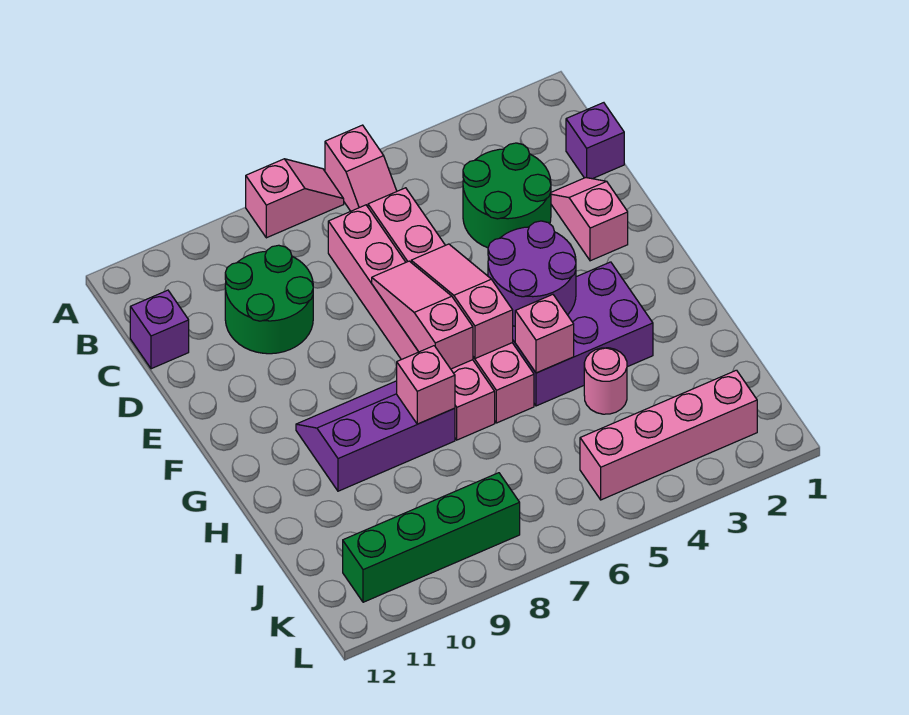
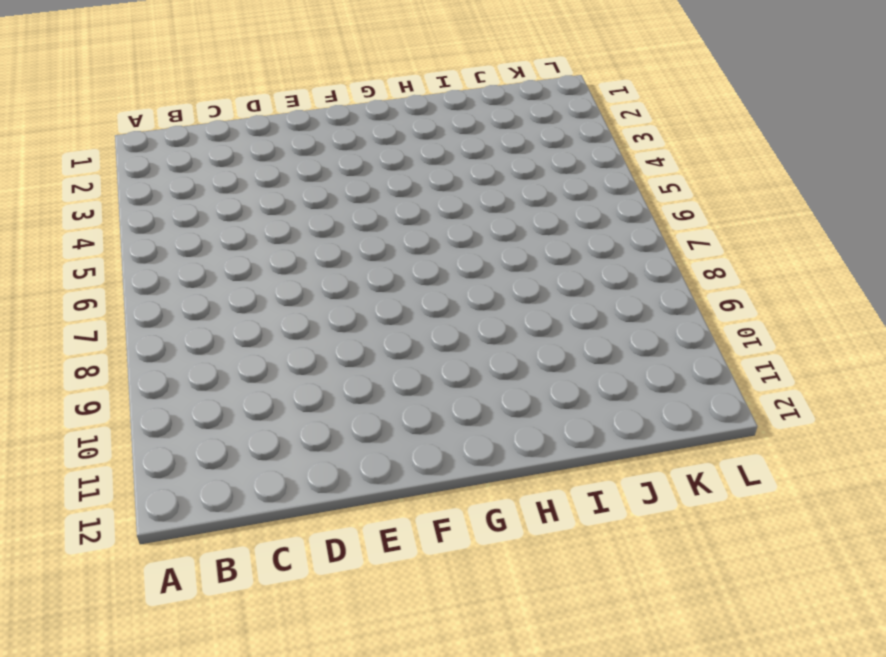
none -> pink 1x2 slope [325,125,397,211]
none -> pink 1x2 slope [246,159,344,238]
none -> purple 1x1 brick [566,103,624,179]

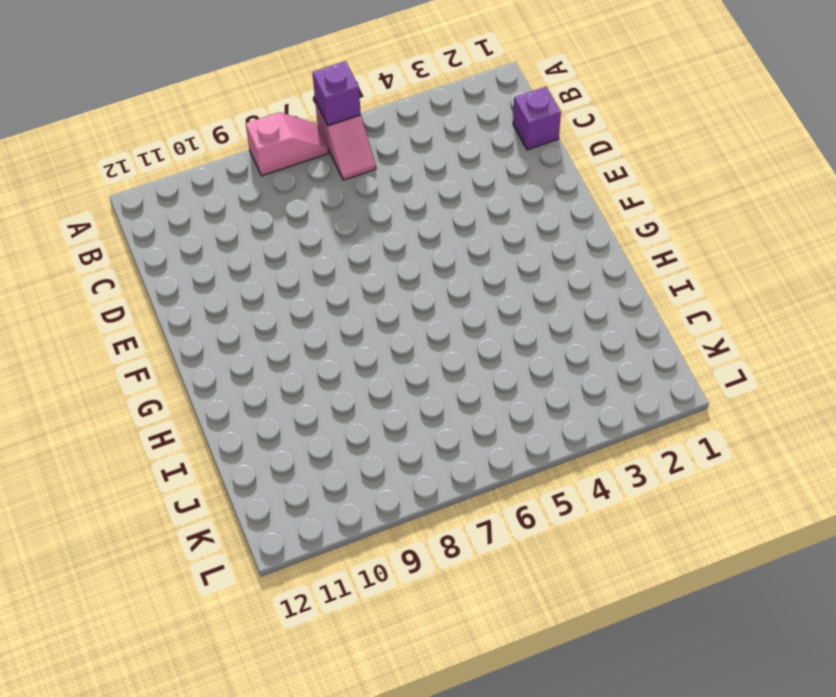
purple 1x1 brick [313,61,361,126] -> purple 1x1 brick moved to [130,290,189,369]
none -> green 2x2 round brick [463,143,551,248]
none -> pink 1x6 brick [368,188,534,423]
none -> pink 1x6 brick [328,205,495,440]

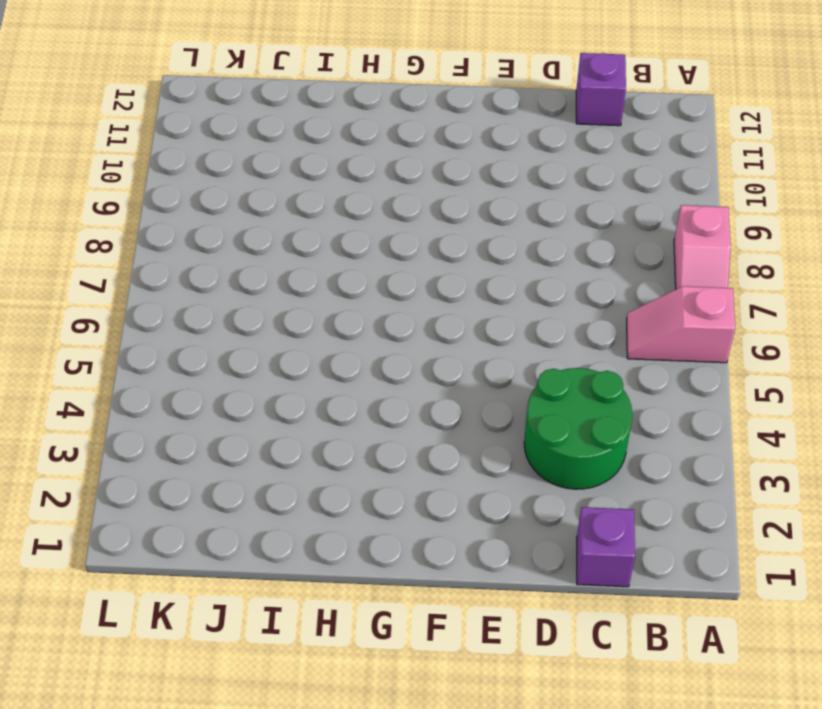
none -> pink 1x6 brick [368,188,534,423]
none -> pink 1x6 brick [328,205,495,440]
none -> green 2x2 round brick [225,245,313,354]

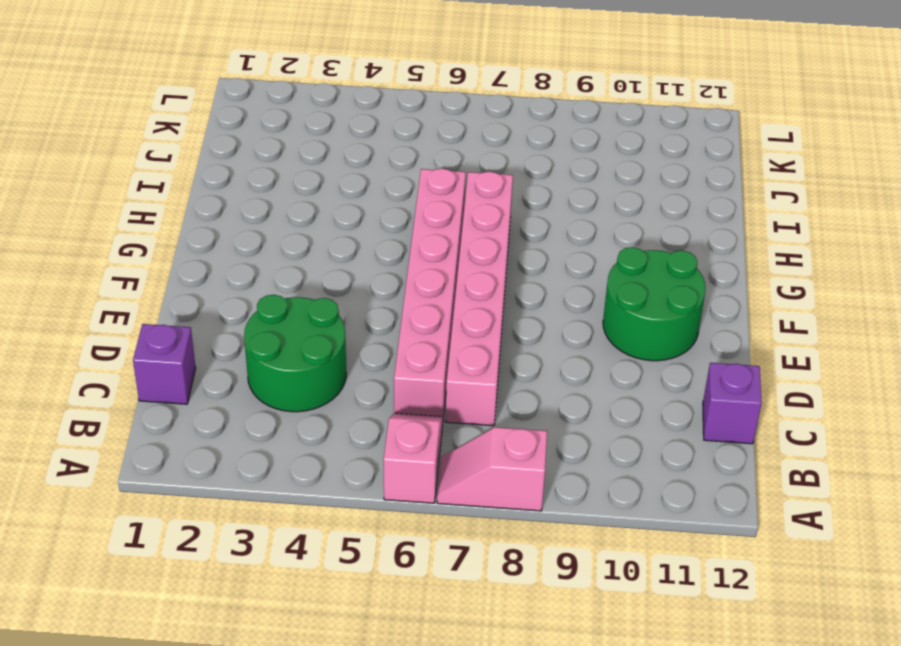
green 2x2 round brick [603,247,706,361] -> green 2x2 round brick moved to [225,245,313,354]
none -> pink 1x2 slope [551,178,628,261]
none -> purple 2x3 brick [513,262,653,406]
none -> purple 2x3 slope [296,381,455,491]

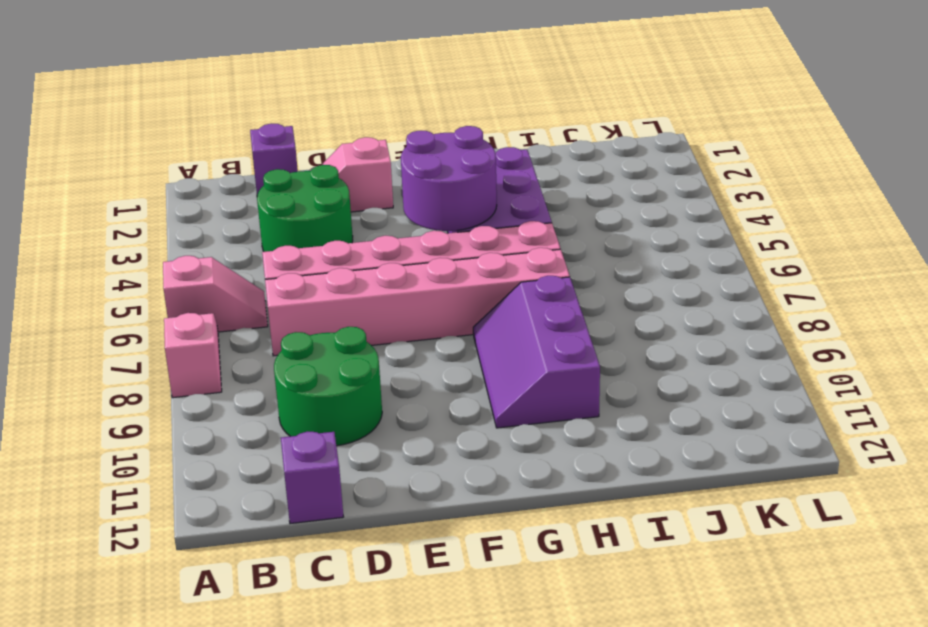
none -> pink 1x1 round brick [584,348,627,414]
none -> pink 1x4 brick [580,370,757,500]
none -> green 1x4 brick [343,473,520,602]

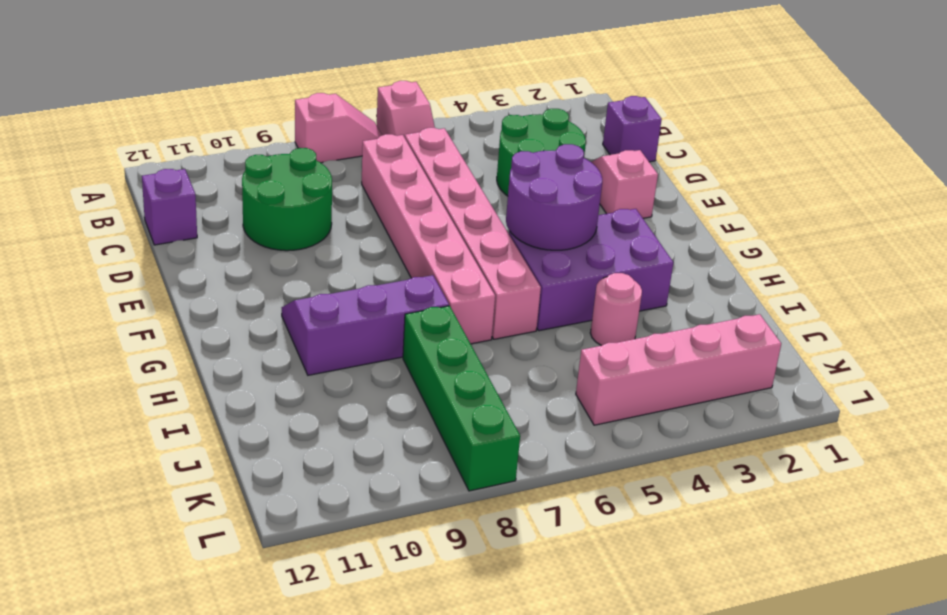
green 1x4 brick [403,306,520,491] -> green 1x4 brick turned to [343,473,520,602]
none -> pink 1x3 slope [411,244,513,359]
none -> pink 1x3 slope [372,261,473,369]
none -> pink 1x1 brick [515,295,574,373]

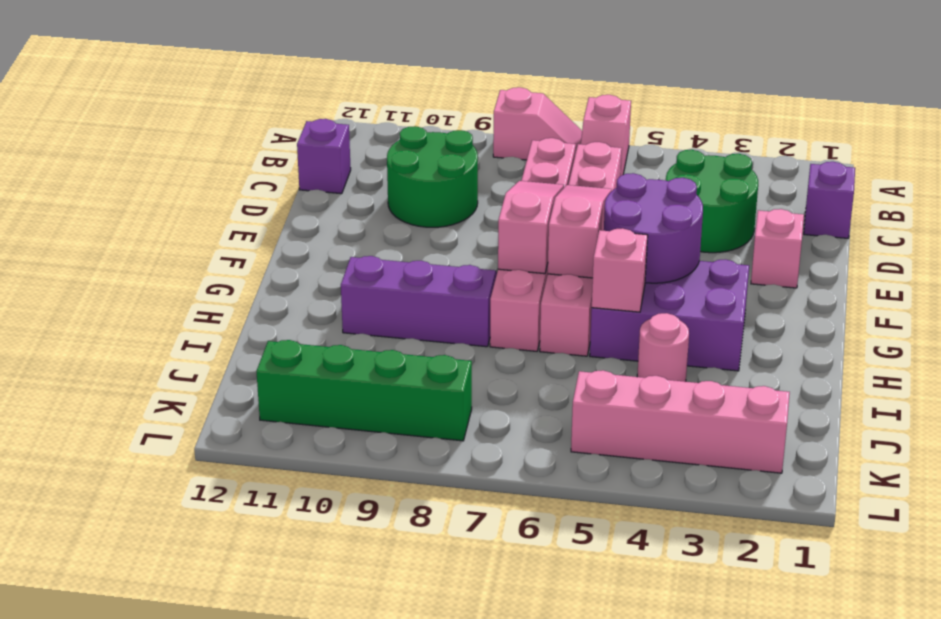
none -> pink 1x1 brick [397,346,455,424]

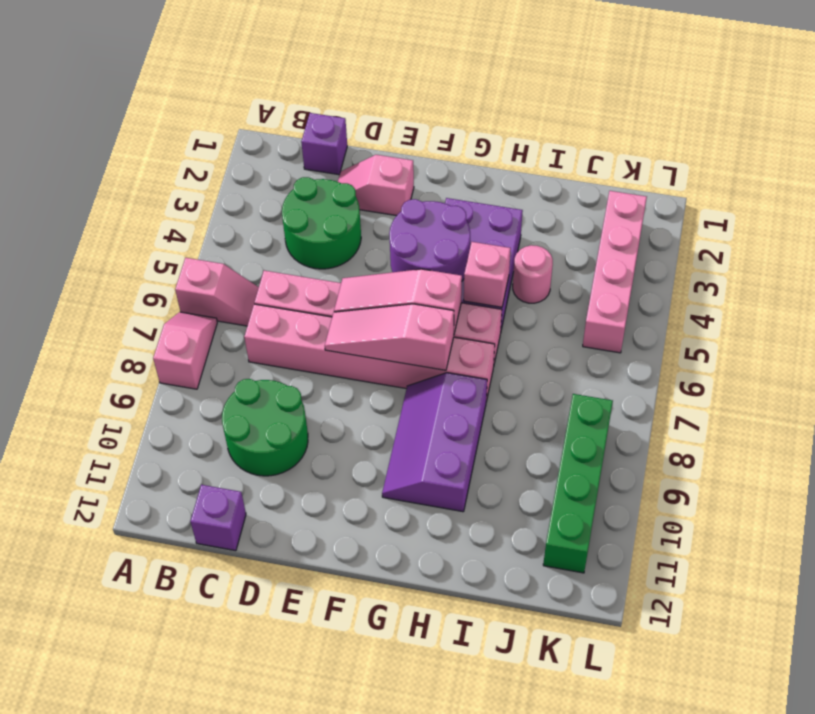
none -> pink 1x1 brick [397,346,455,424]

